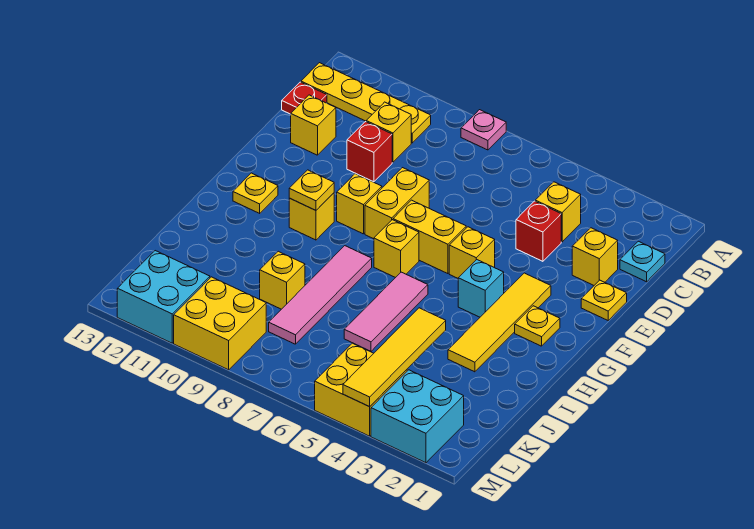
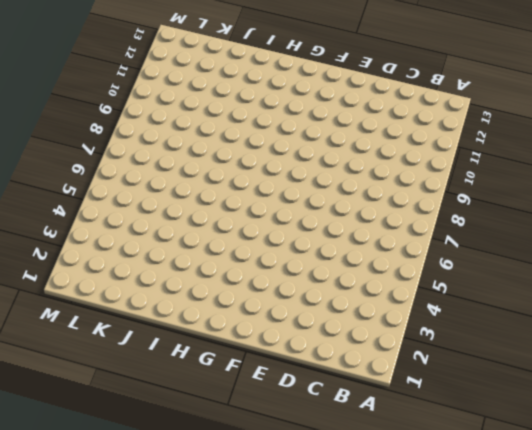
none -> pink 1x1 plate [461,110,506,150]
none -> yellow 1x4 plate [301,63,431,143]
none -> cyan 1x1 plate [620,241,665,282]
none -> yellow 1x1 brick [535,182,581,242]

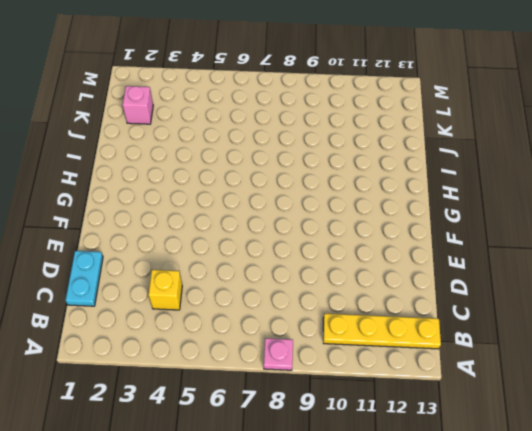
cyan 1x2 plate [65,251,103,306] -> cyan 1x1 plate [620,241,665,282]
pink 1x1 brick [123,86,153,124] -> none
none -> yellow 1x1 brick [366,102,411,162]
none -> red 1x1 plate [282,82,327,114]
none -> yellow 1x1 brick [572,228,618,285]
none -> red 1x1 brick [516,201,561,261]

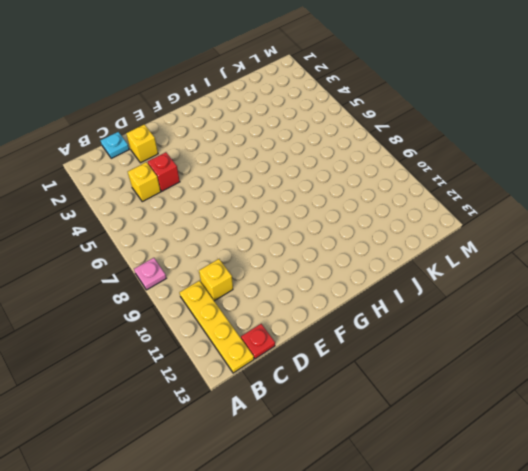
none -> red 1x1 brick [347,122,392,182]
none -> yellow 1x1 brick [291,95,336,155]
none -> yellow 1x1 plate [581,280,627,320]
none -> yellow 1x2 brick [365,168,429,239]

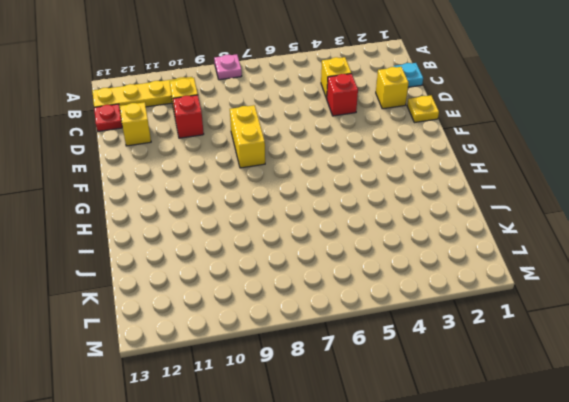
none -> yellow 1x4 tile [448,273,551,372]
none -> yellow 1x1 brick [449,227,495,278]
none -> yellow 1x2 brick [393,200,466,274]
none -> yellow 1x1 brick [337,174,382,234]

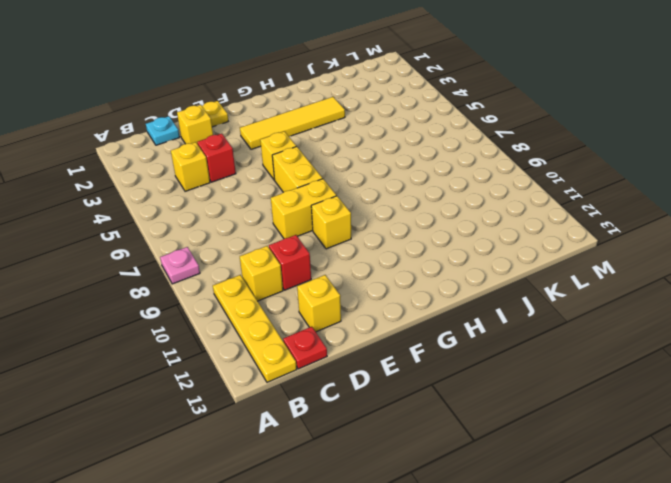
none -> yellow 1x1 plate [515,306,560,346]
none -> cyan 1x1 brick [458,260,504,317]
none -> yellow 1x1 brick [374,220,419,278]
none -> yellow 1x1 brick [289,193,334,240]

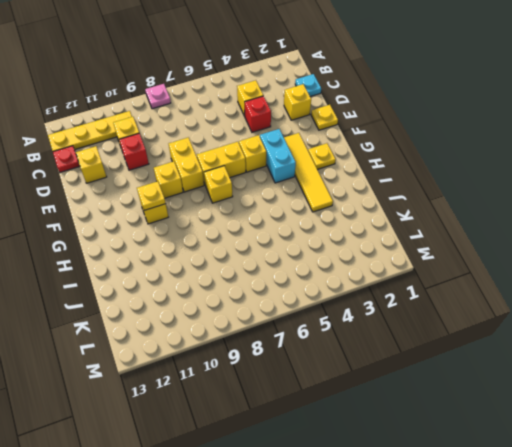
cyan 1x2 brick [260,129,296,183] -> cyan 1x1 brick [458,260,504,317]
none -> yellow 1x1 plate [233,173,278,213]
none -> pink 1x3 tile [344,272,428,351]
none -> pink 1x4 tile [269,246,372,344]
none -> yellow 1x1 brick [260,251,305,309]

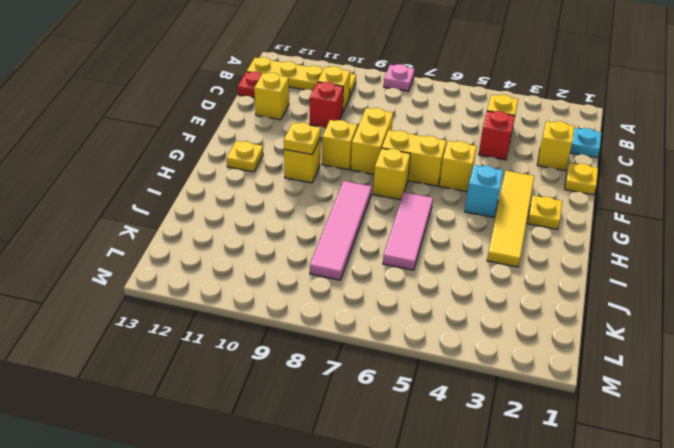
none -> yellow 1x1 brick [260,251,305,309]
none -> cyan 2x2 brick [371,370,464,463]
none -> yellow 2x2 brick [315,343,407,436]
none -> yellow 2x2 brick [174,277,266,370]

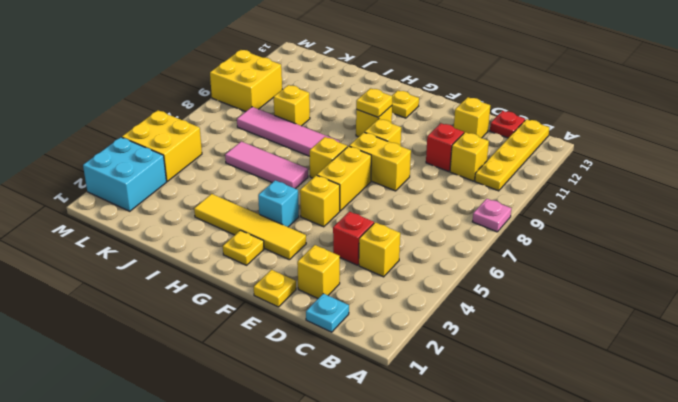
none -> cyan 2x2 brick [117,251,210,343]
none -> yellow 1x4 tile [343,308,446,407]

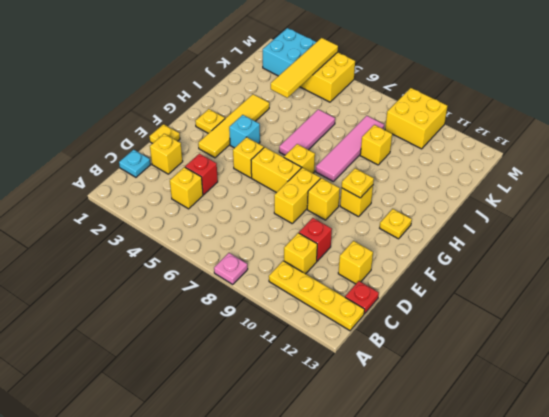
none -> cyan 2x2 brick [117,251,210,343]

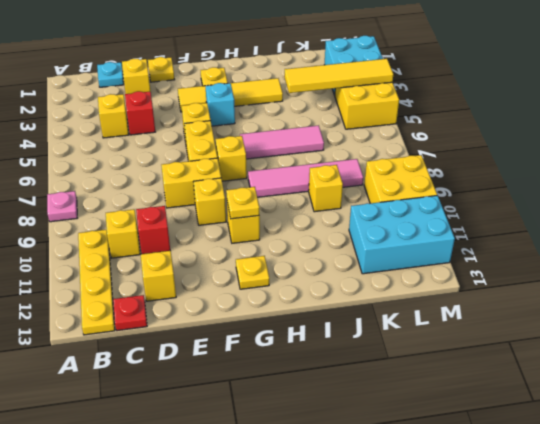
cyan 2x3 brick [349,195,455,274] -> cyan 2x2 brick [117,251,210,343]

